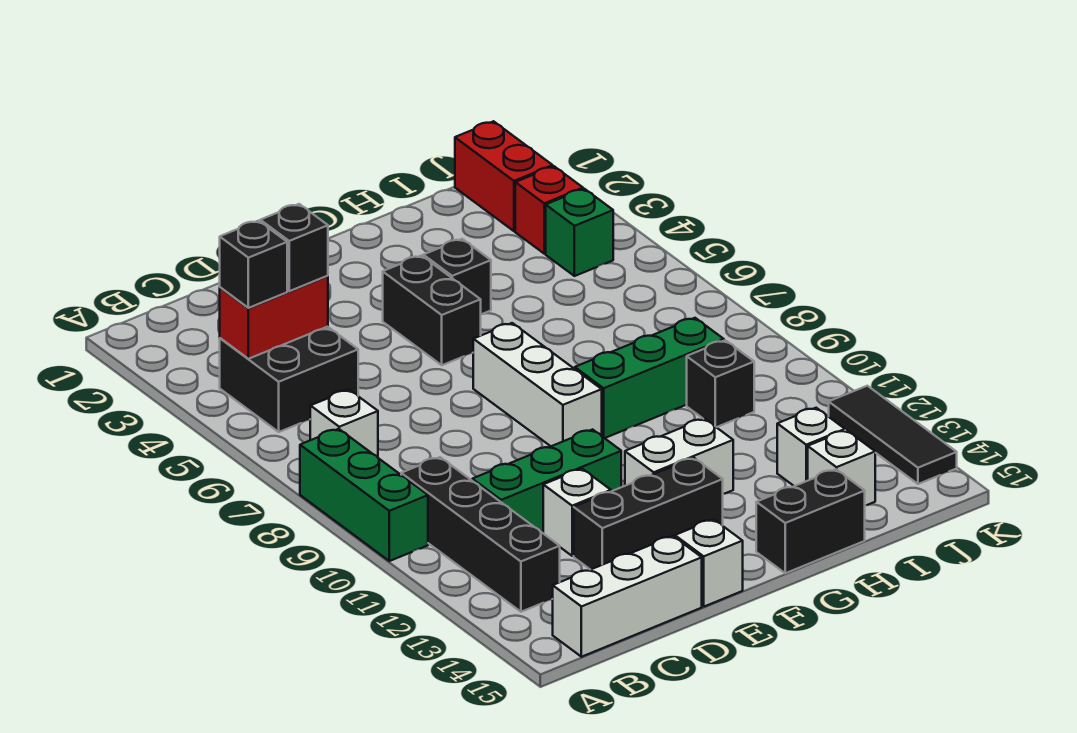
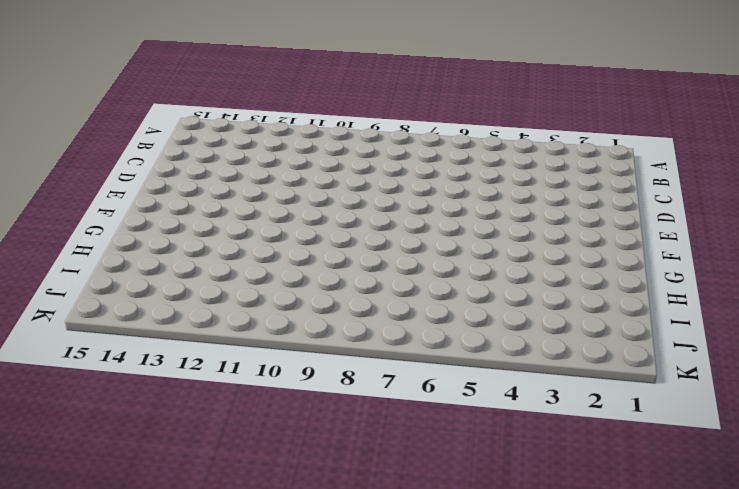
none -> green 1x3 brick [300,429,428,561]
none -> black 2x2 brick [220,327,358,432]
none -> white 1x1 brick [310,390,378,457]

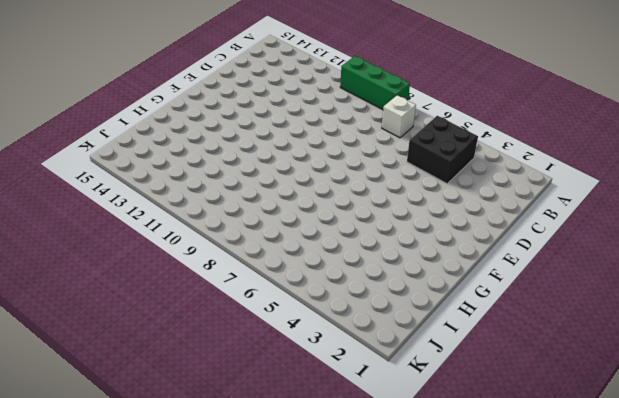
none -> black 1x4 brick [401,457,560,612]
none -> white 1x3 brick [553,536,702,657]
none -> green 1x3 brick [472,430,621,533]

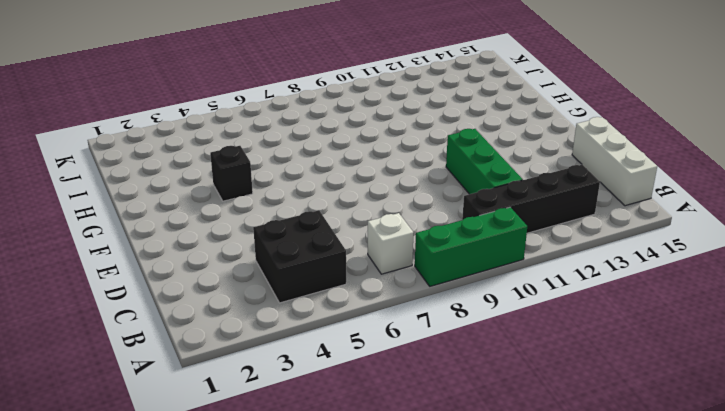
none -> white 1x1 brick [543,469,611,556]
none -> black 1x3 brick [574,458,723,570]
none -> white 1x1 brick [675,519,743,607]

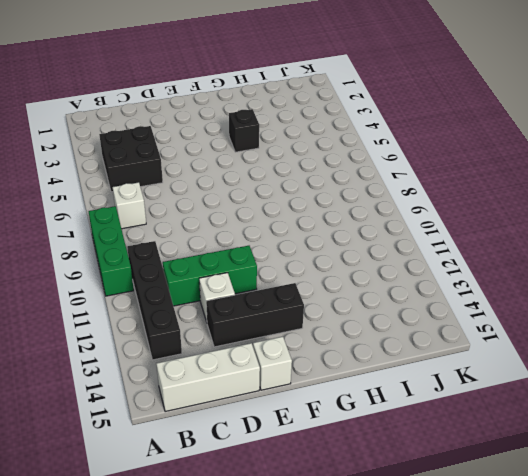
none -> black 1x2 brick [383,256,481,365]
none -> white 1x3 brick [473,323,602,446]
none -> white 1x2 brick [625,419,733,494]

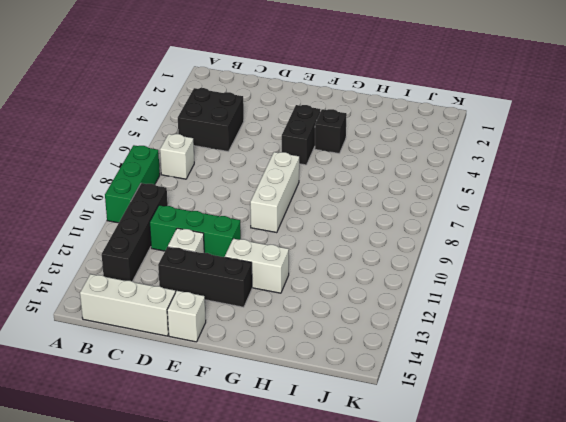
none -> green 1x3 brick [575,318,724,438]
none -> black 1x2 brick [756,469,865,573]
none -> black 1x1 brick [687,340,754,427]

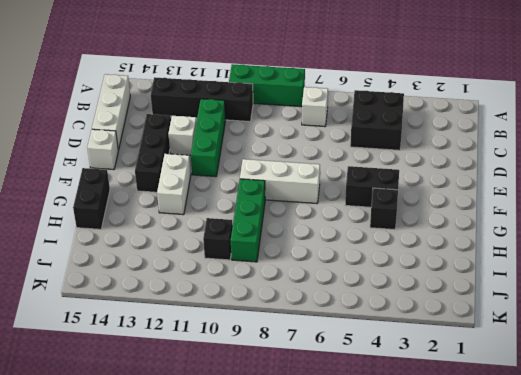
none -> white 1x1 brick [777,408,845,486]
none -> white 1x1 brick [808,430,875,505]
none -> red 1x2 brick [455,121,553,231]

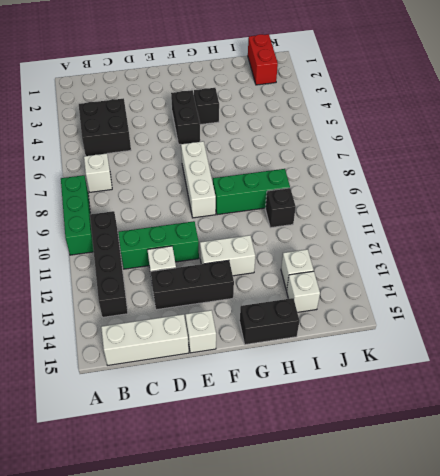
none -> red 1x1 brick [515,166,583,254]
none -> green 1x1 brick [546,189,613,276]
none -> black 1x3 tile [829,386,957,484]

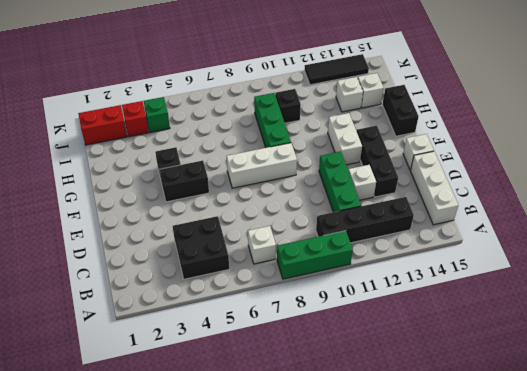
none -> red 1x2 brick [220,276,328,359]
none -> black 1x1 brick [220,221,287,308]
none -> black 1x1 brick [260,204,328,291]

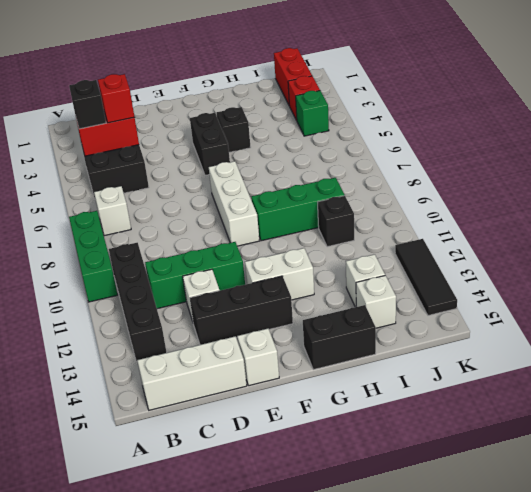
red 1x1 brick [98,74,134,123] -> black 1x1 brick [260,204,328,291]

